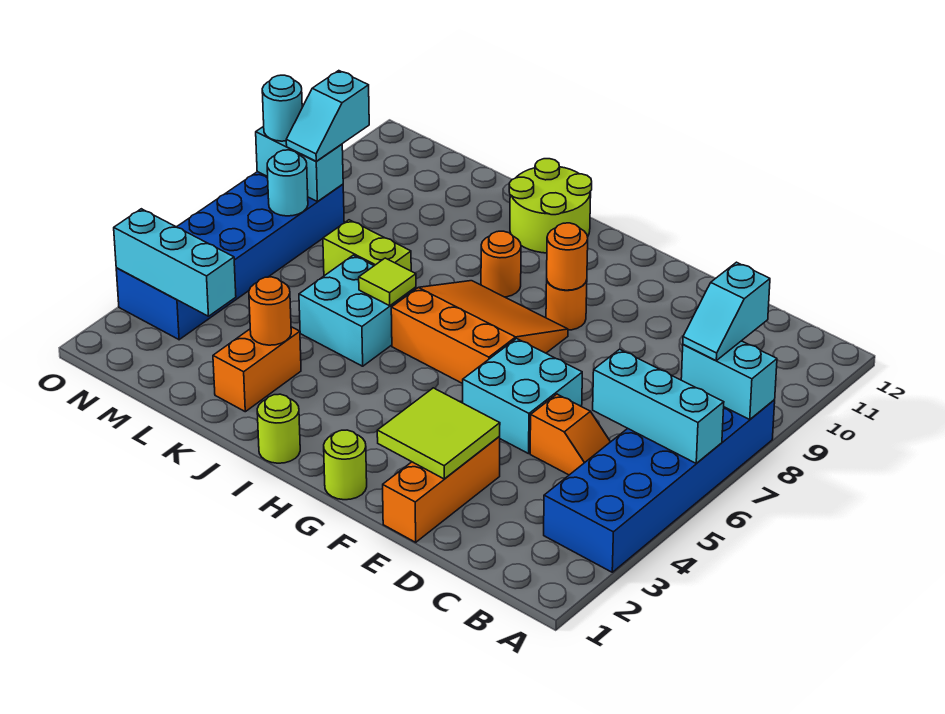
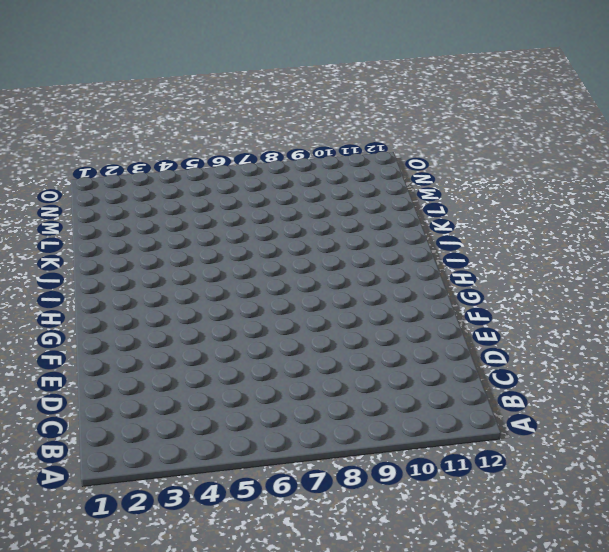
none -> blue 2x6 brick [544,400,775,572]
none -> orange 1x2 slope [530,394,610,475]
none -> orange 1x3 brick [383,436,500,542]

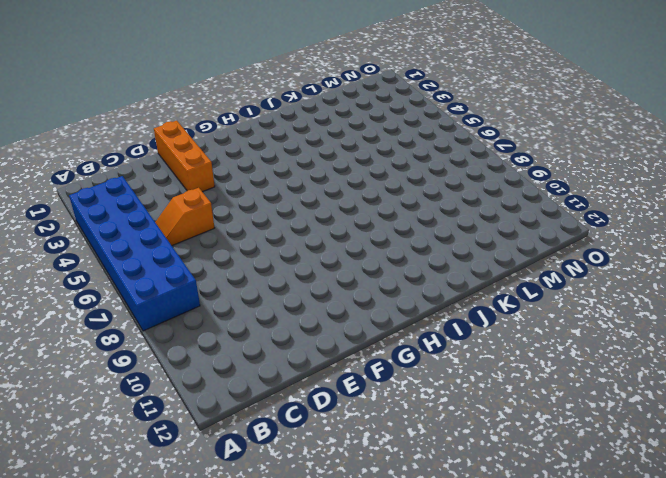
none -> cyan 2x2 brick [463,339,582,454]
none -> lime 1x1 round brick [324,430,367,500]
none -> orange 3x3 slope [391,281,568,384]

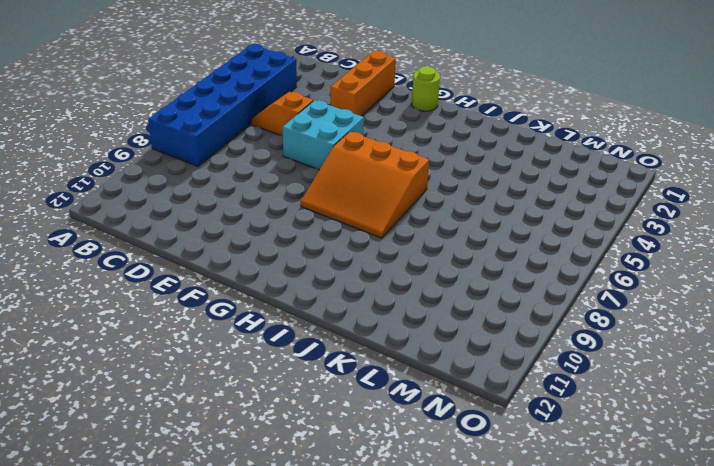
none -> orange 1x1 round brick [546,280,587,330]
none -> lime 1x1 round brick [257,394,300,463]
none -> orange 1x1 round brick [481,231,521,297]

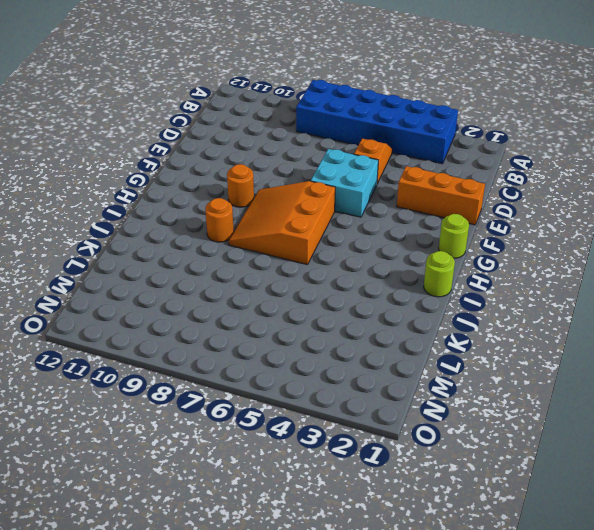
none -> lime 2x2 round brick [509,159,592,253]
none -> cyan 2x2 brick [299,255,416,366]
none -> orange 1x2 brick [213,327,301,412]

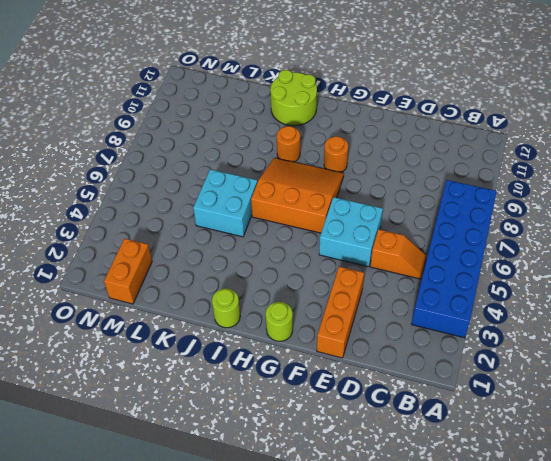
orange 1x2 brick [104,239,152,304] -> orange 1x2 brick moved to [213,327,301,412]
none -> lime 1x2 brick [323,220,411,276]
none -> blue 2x6 brick [116,172,344,340]
none -> cyan 1x3 brick [593,349,724,463]

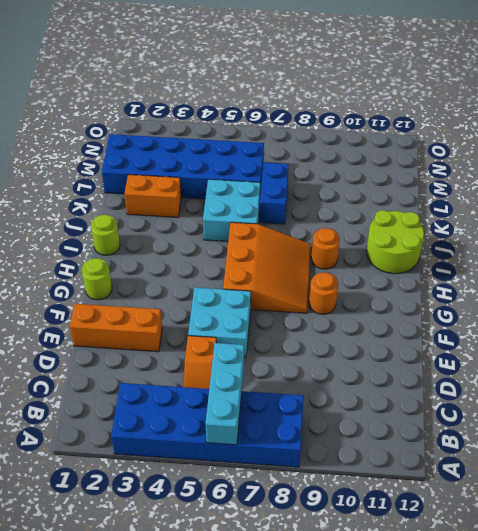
blue 1x2 brick [260,163,289,224] -> lime 1x2 brick [323,220,411,276]
blue 2x6 brick [102,134,264,199] -> blue 2x6 brick moved to [116,172,344,340]
none -> cyan 1x2 brick [681,341,777,419]
none -> lime 2x2 tile [377,388,500,479]
none -> orange 1x1 round brick [547,223,588,290]

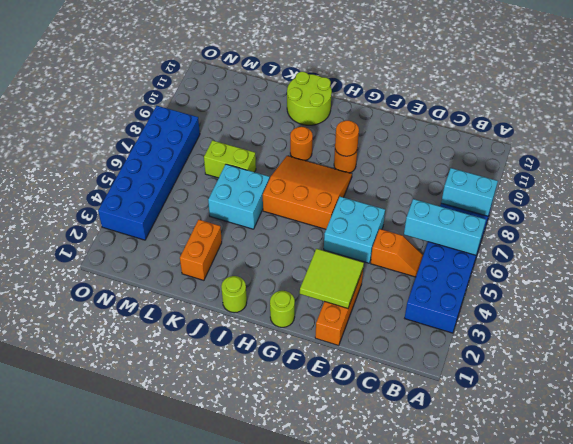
none -> lime 1x1 tile [359,258,416,306]
none -> orange 1x1 round brick [249,277,291,345]
none -> cyan 1x3 brick [114,209,236,316]

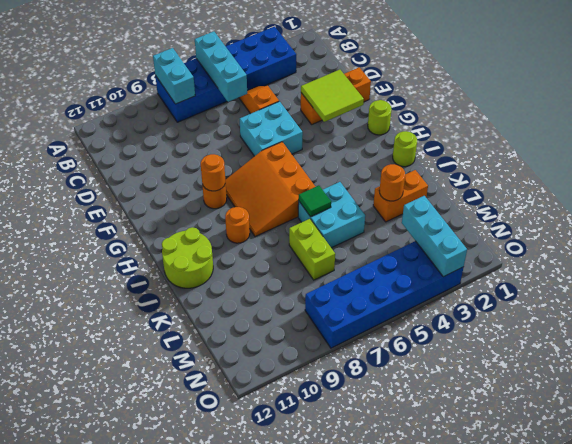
green 1x1 tile [299,185,331,217] -> lime 1x1 tile [359,258,416,306]
none -> cyan 1x1 round brick [267,150,308,216]
none -> cyan 1x2 brick [256,126,343,202]
none -> cyan 1x2 slope [683,262,770,361]

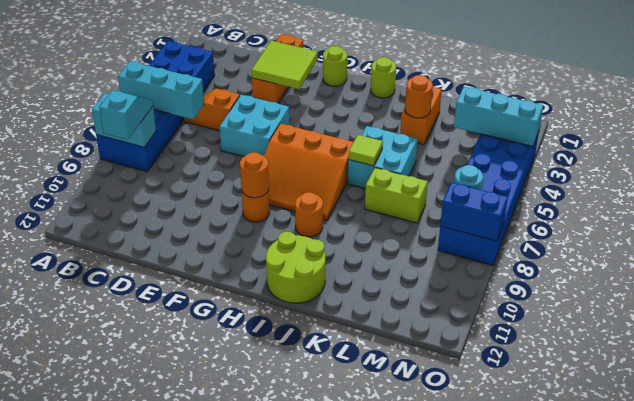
blue 1x2 brick [440,182,508,241] -> cyan 1x2 brick [256,126,343,202]
none -> cyan 1x2 slope [286,71,369,161]
none -> cyan 1x1 round brick [262,75,302,141]

